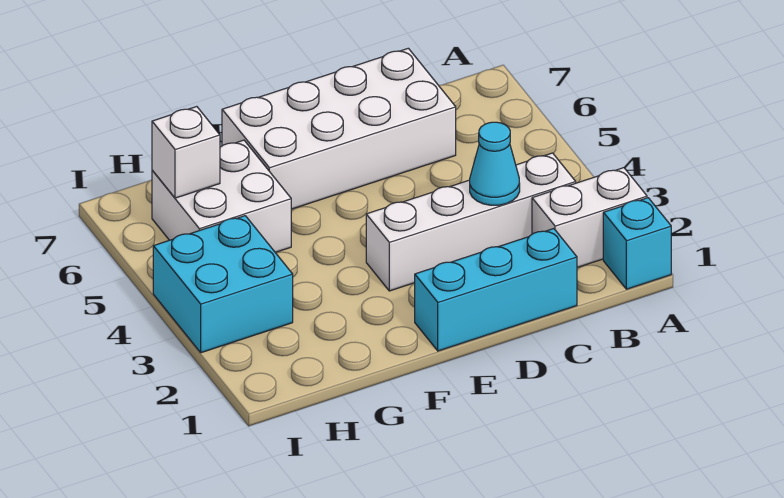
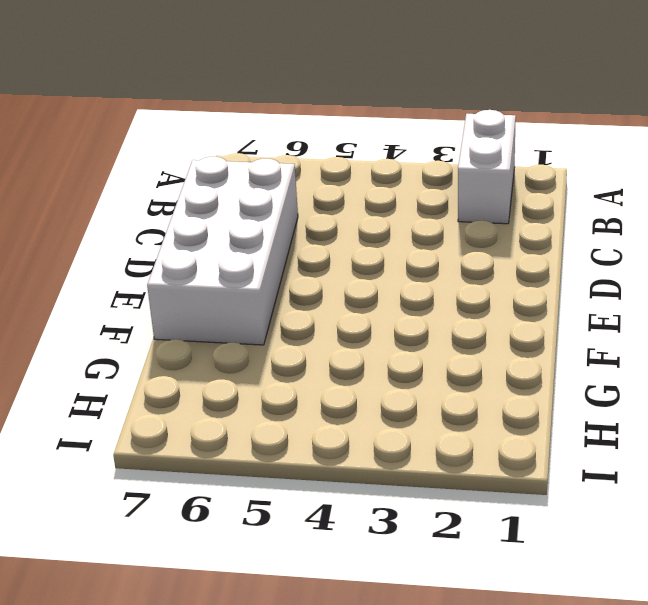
none -> cyan 1x1 brick [603,198,671,289]
none -> white 1x4 brick [366,153,576,291]

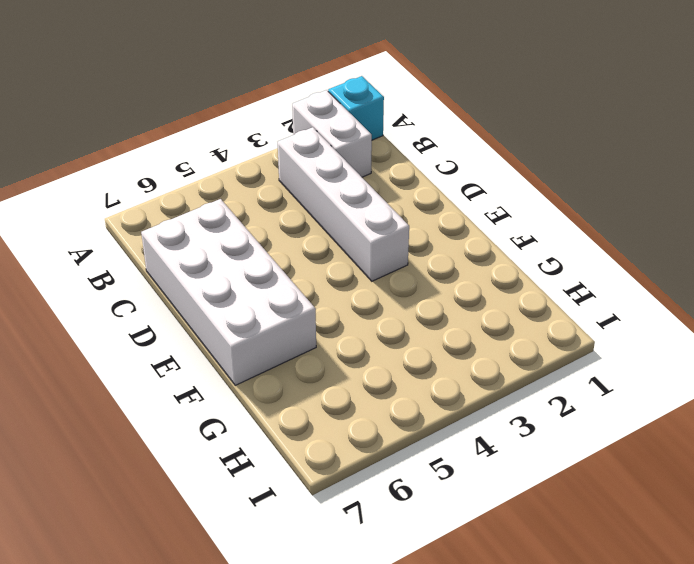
none -> cyan 1x3 brick [415,229,577,351]
none -> white 2x2 brick [152,140,291,252]

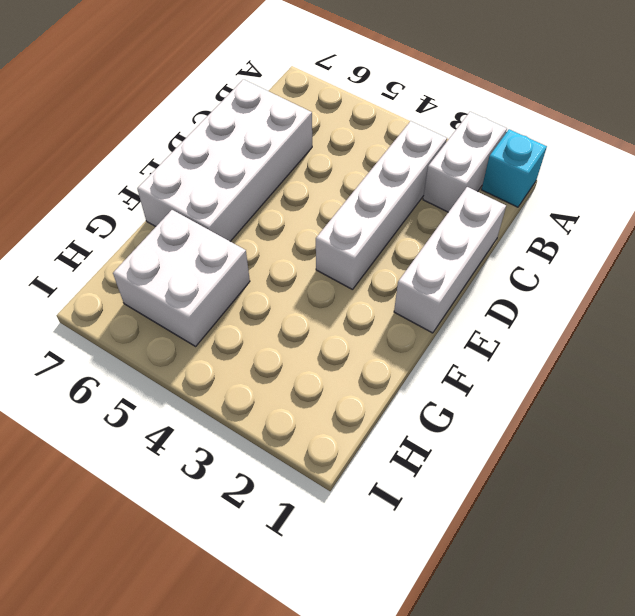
white 1x3 brick [394,187,506,333] -> cyan 1x3 brick [415,229,577,351]
none -> cyan 2x2 brick [153,216,293,353]
none -> cyan 1x1 cone [470,122,520,205]

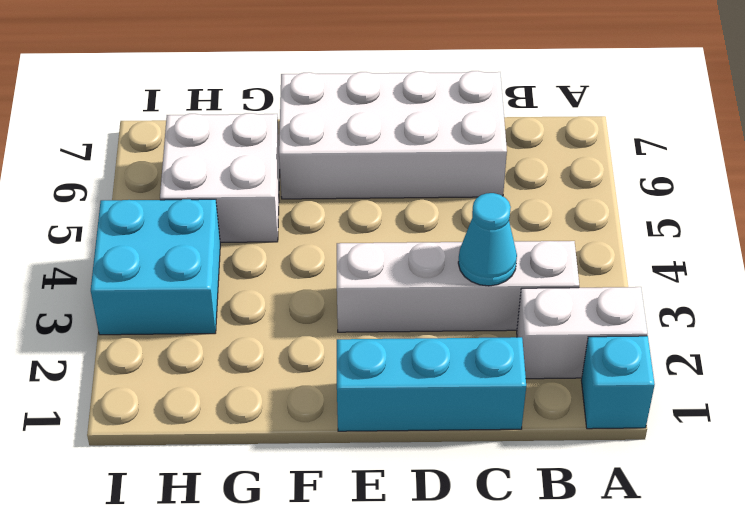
none -> white 1x1 brick [152,107,220,198]

